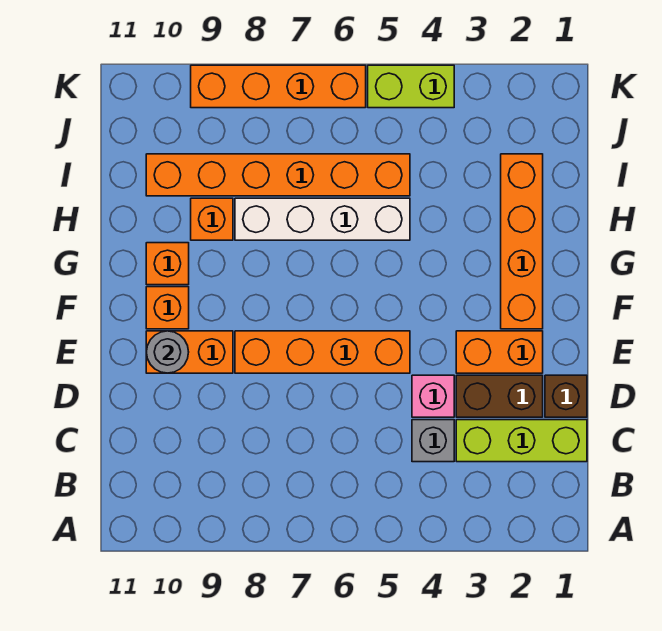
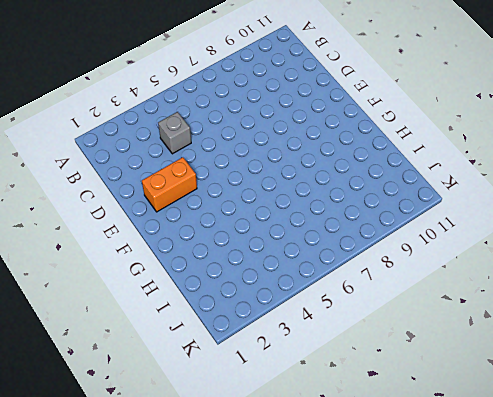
none -> lime 1x3 brick [456,420,587,462]
none -> brown 1x1 brick [545,375,587,417]
none -> brown 1x2 brick [456,375,543,417]

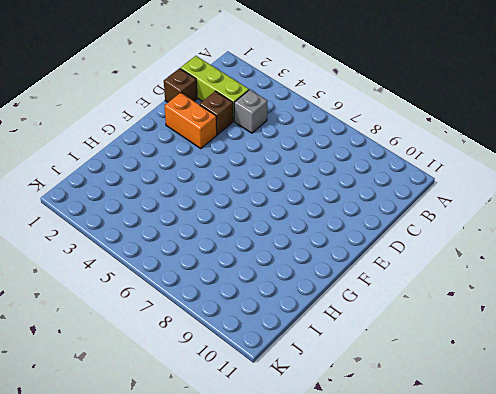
brown 1x1 brick [200,91,233,135] -> brown 1x2 brick [456,375,543,417]
none -> pink 1x1 brick [412,375,454,417]
none -> orange 1x4 brick [235,331,410,373]
none -> orange 1x2 brick [146,331,233,373]

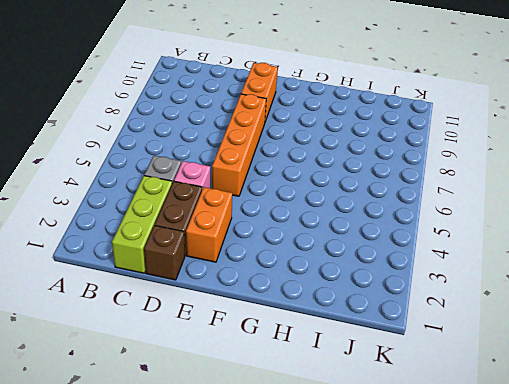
none -> orange 1x4 brick [501,154,543,329]
none -> orange 1x1 brick [146,287,189,329]
none -> orange 1x1 brick [146,243,189,285]

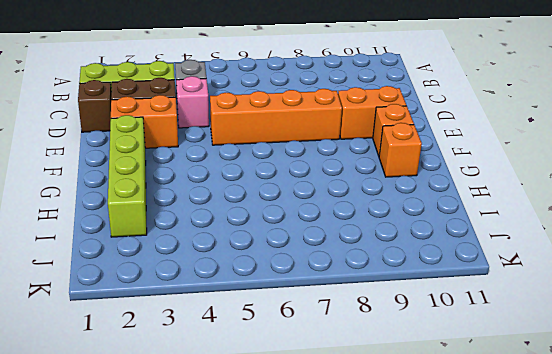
lime 1x4 brick [108,115,147,237] -> orange 1x4 brick [501,154,543,329]
none -> white 1x4 brick [235,198,410,240]
none -> orange 1x1 brick [191,198,233,240]
none -> orange 1x6 brick [146,154,410,196]

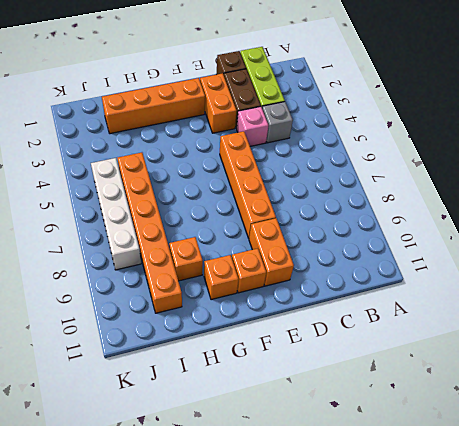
white 1x4 brick [91,158,141,270] -> white 1x4 brick moved to [235,198,410,240]
none -> lime 1x2 brick [368,65,454,108]
none -> orange 1x4 brick [191,65,366,108]
none -> grey 1x1 round brick [146,331,189,373]

